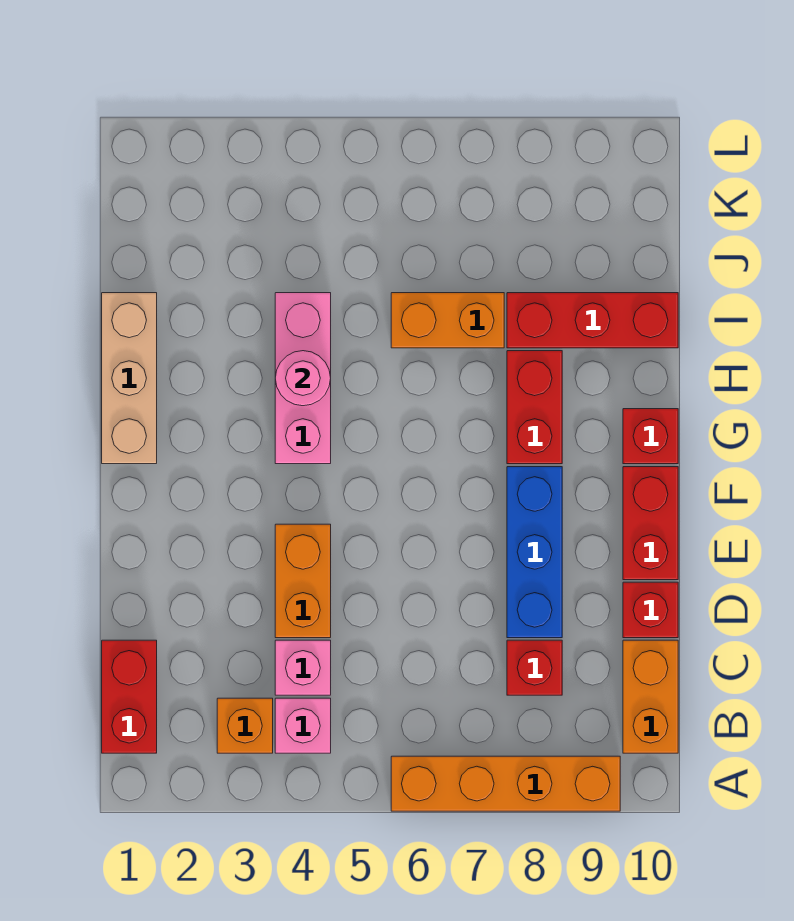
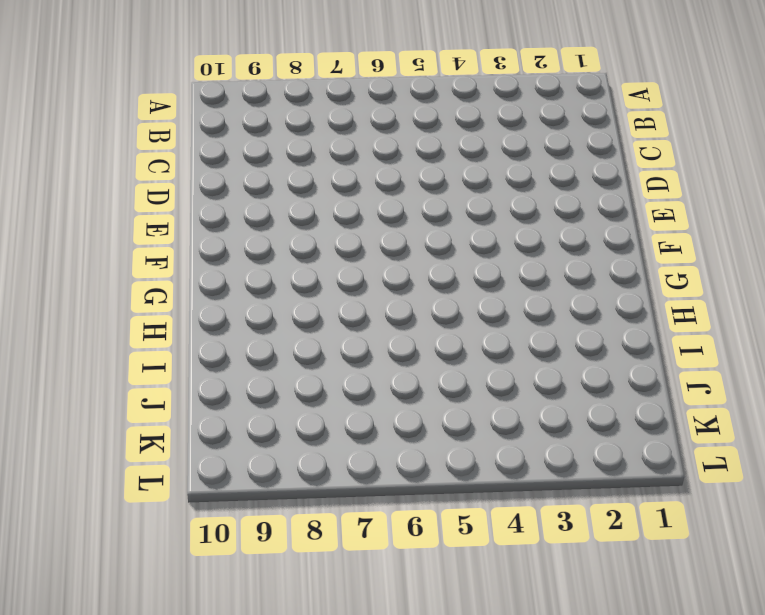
none -> orange 1x4 brick [391,756,620,811]
none -> red 1x2 brick [102,640,157,753]
none -> orange 1x1 brick [217,698,273,753]

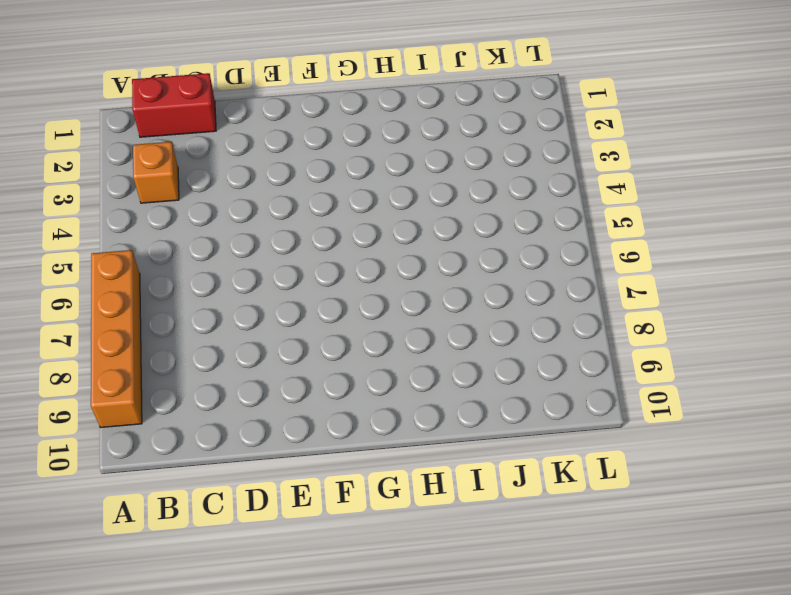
none -> pink 1x1 brick [275,698,331,753]
none -> orange 1x2 brick [623,640,678,753]
none -> pink 1x1 brick [275,640,331,695]

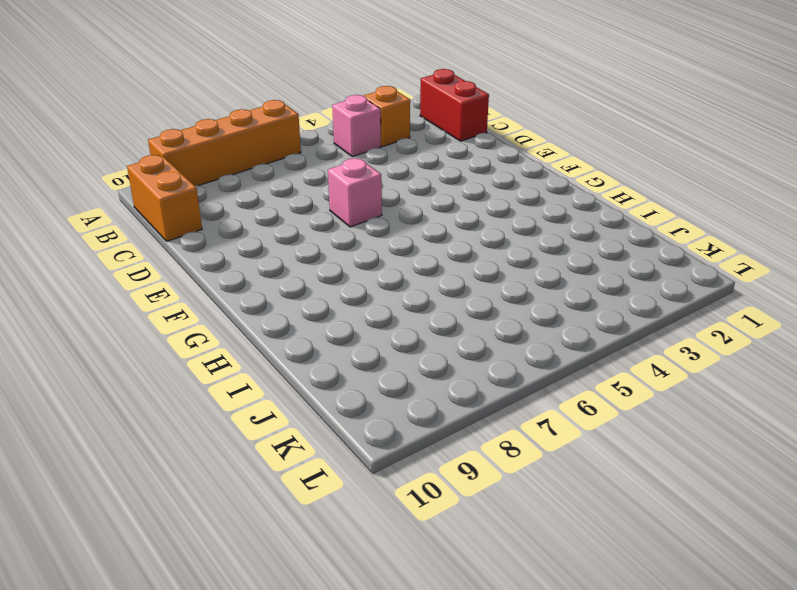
pink 1x1 brick [328,158,382,227] -> pink 1x1 brick moved to [275,640,331,695]
none -> red 1x1 brick [507,640,562,695]
none -> orange 1x2 brick [275,524,331,638]
none -> blue 1x3 brick [507,467,562,638]

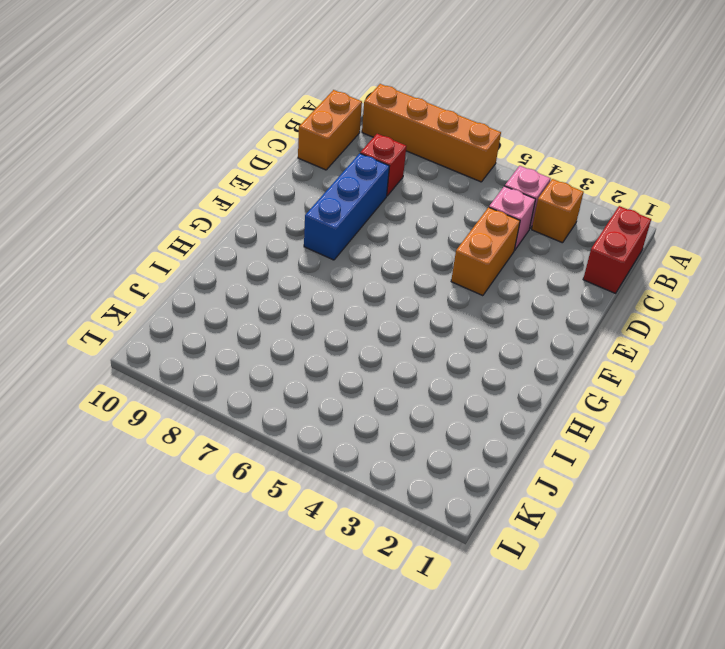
none -> red 1x1 brick [623,582,678,638]
none -> red 1x2 brick [623,467,678,580]
none -> tan 1x3 brick [102,293,157,464]

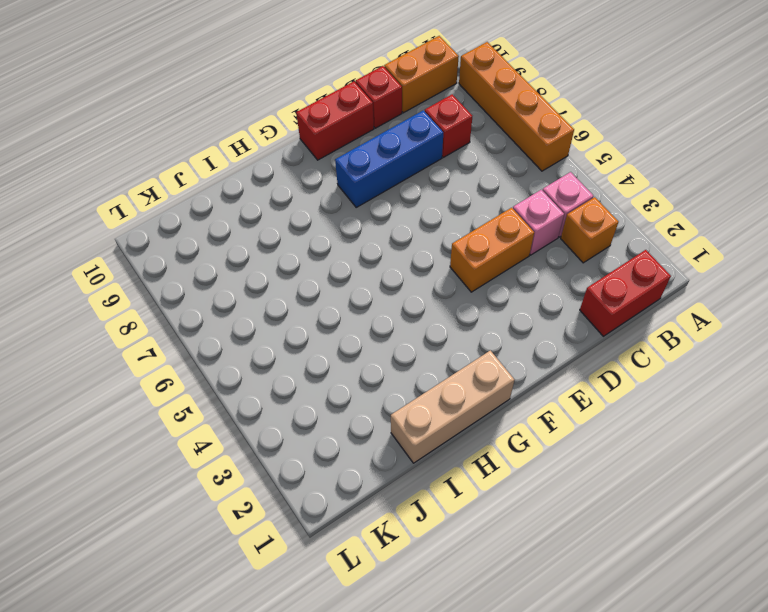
none -> pink 1x3 brick [275,293,331,464]
none -> red 1x2 brick [507,351,562,464]
none -> red 1x1 brick [623,409,678,464]

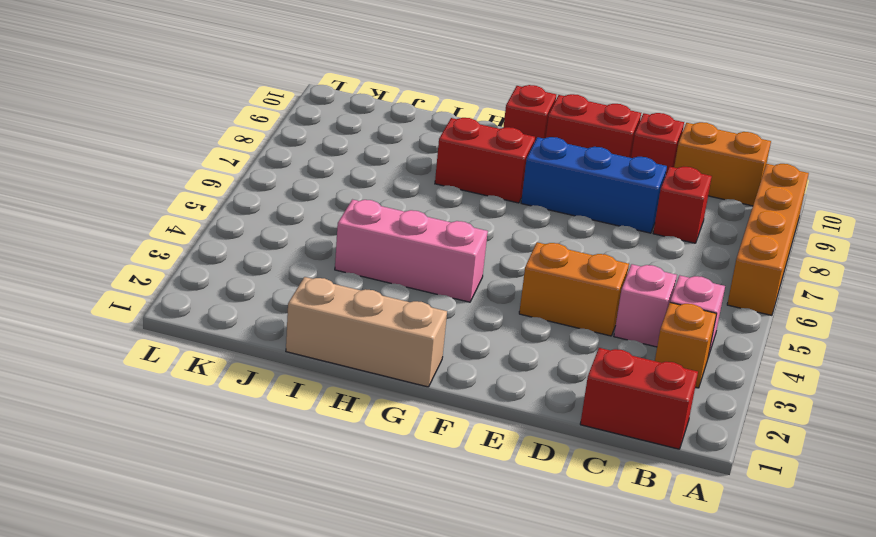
none -> orange 1x2 brick [391,293,504,348]
none -> red 1x3 brick [507,293,678,348]
none -> pink 1x1 round brick [275,351,331,406]

